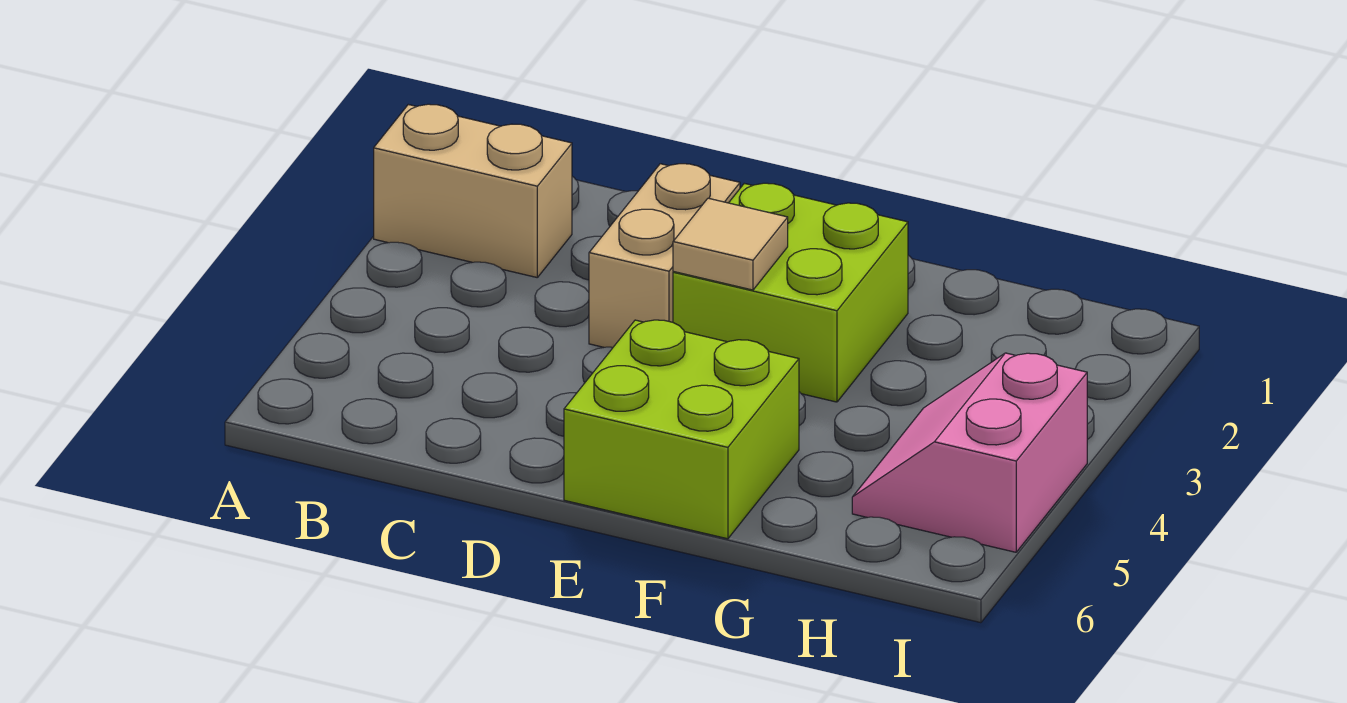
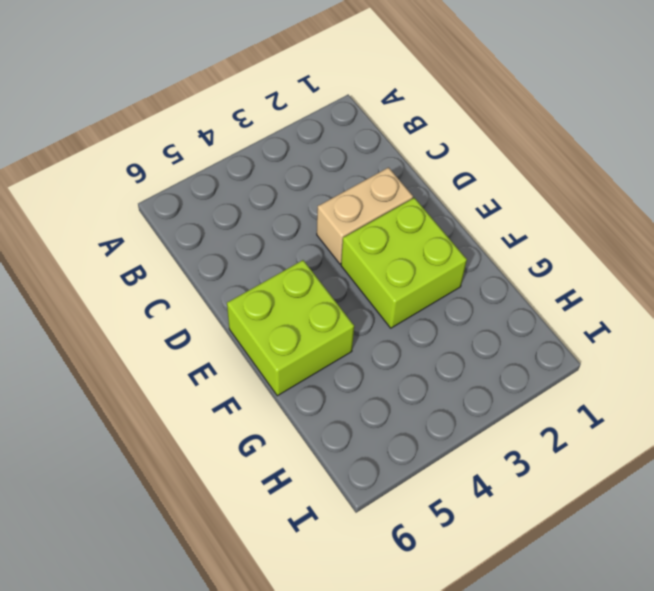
none -> tan 1x2 brick [374,104,572,277]
none -> pink 2x2 slope [852,353,1087,552]

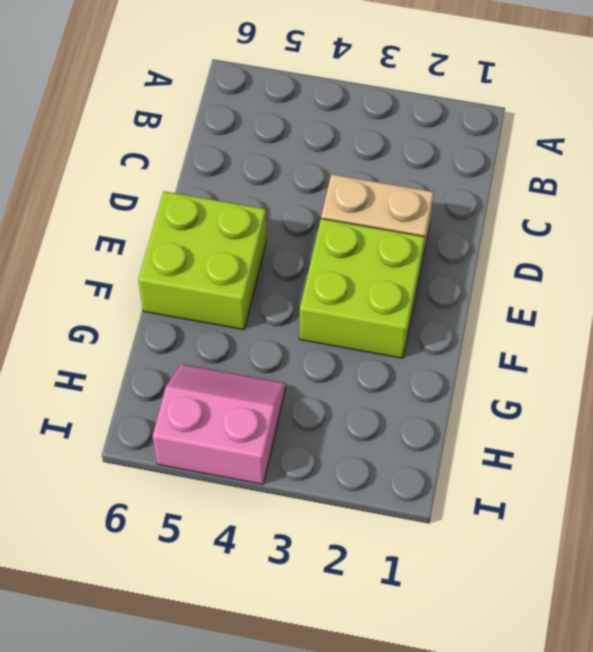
none -> tan 1x2 brick [374,104,572,277]
none -> tan 1x1 tile [673,198,788,290]

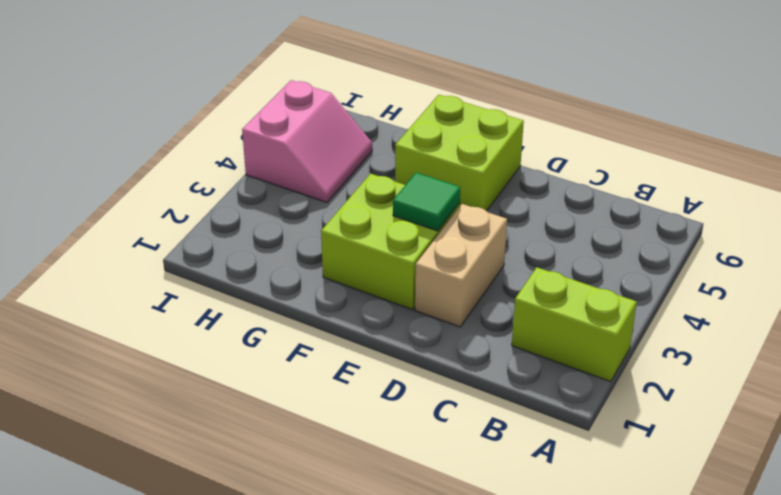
lime 1x2 brick [512,267,637,382] -> tan 1x2 brick [374,104,572,277]
green 1x1 tile [393,172,460,231] -> tan 1x1 tile [673,198,788,290]

